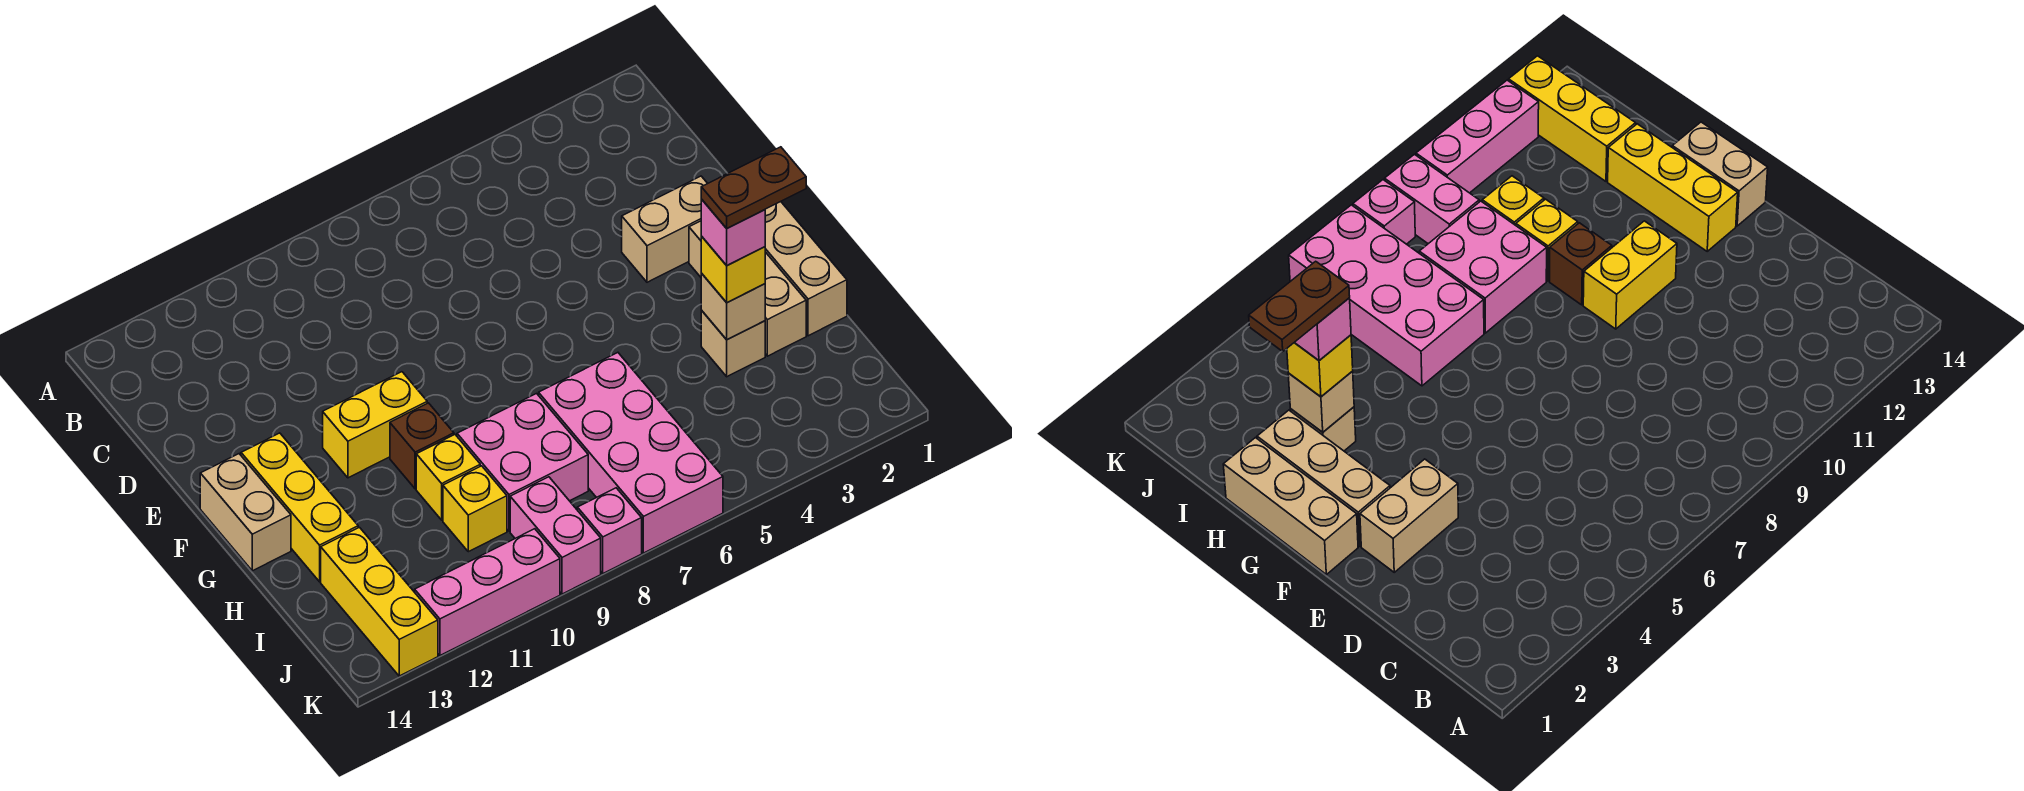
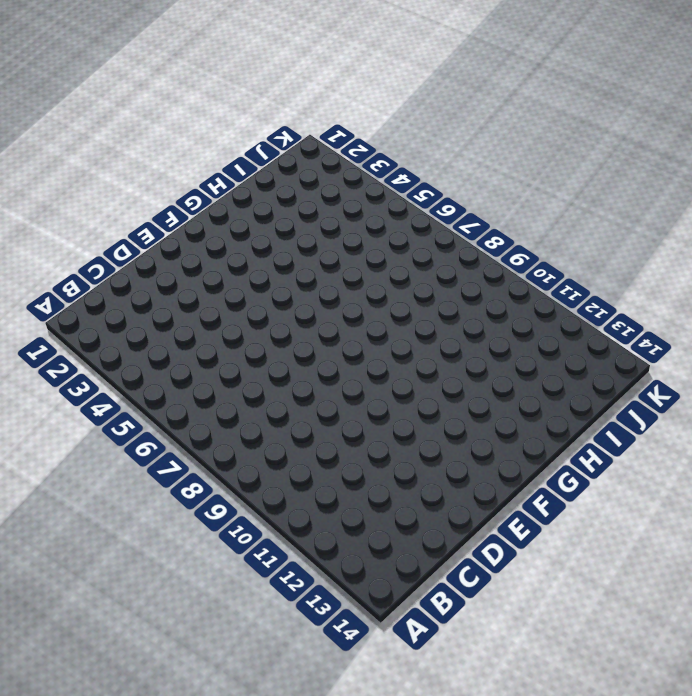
none -> tan 1x2 brick [622,176,708,282]
none -> tan 1x3 brick [765,202,847,336]
none -> tan 1x3 brick [689,221,806,356]

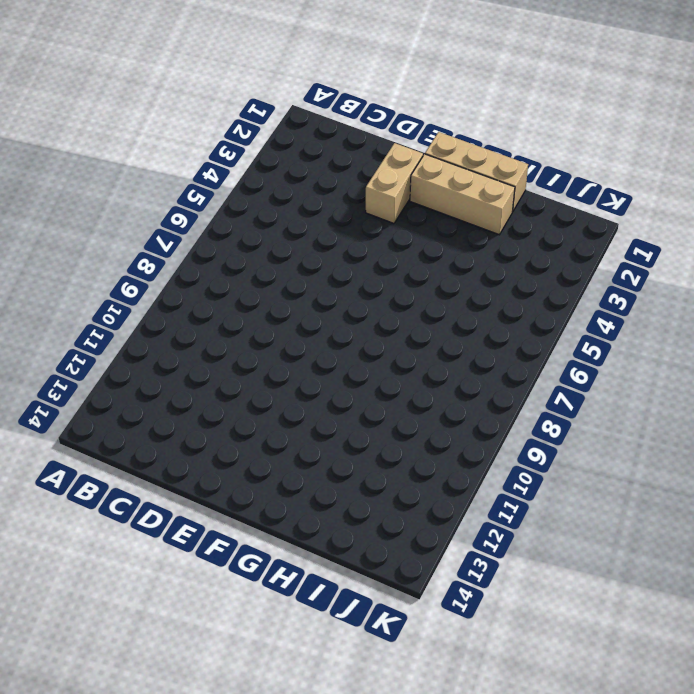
none -> yellow 1x2 brick [323,372,427,478]
none -> yellow 1x3 brick [241,433,358,582]
none -> tan 1x2 brick [200,454,291,571]

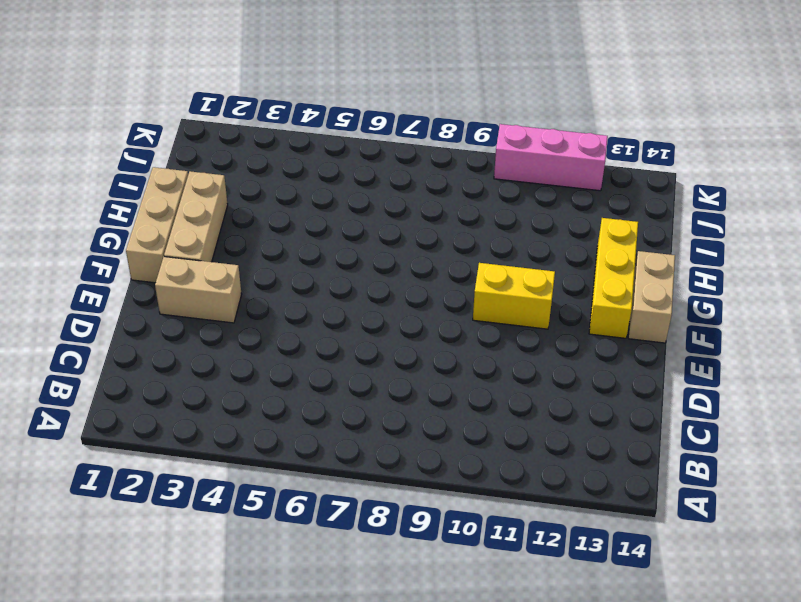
none -> brown 1x1 brick [390,403,454,489]
none -> tan 1x1 brick [701,311,765,377]
none -> pink 2x4 brick [539,353,723,553]

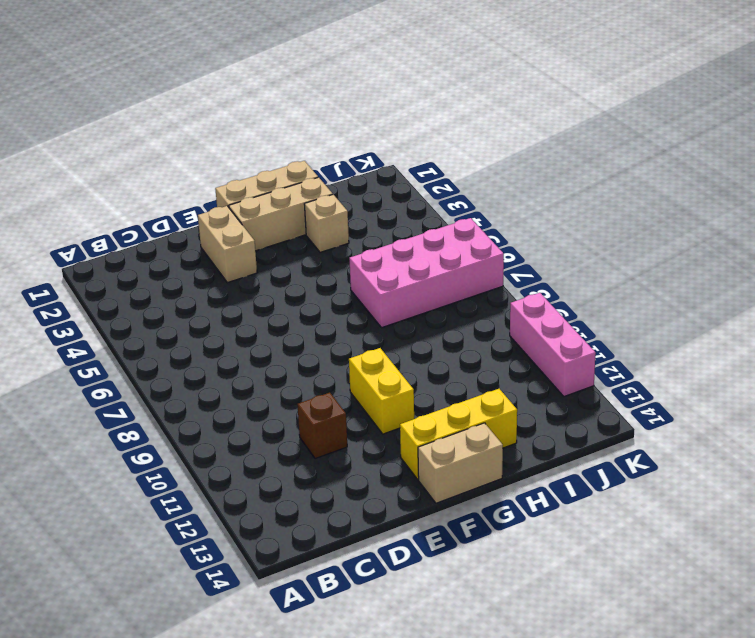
brown 1x1 brick [297,393,347,459] -> brown 1x1 brick moved to [390,403,454,489]
none -> pink 2x2 brick [457,394,588,531]
none -> yellow 1x1 brick [416,435,480,520]
none -> yellow 1x1 brick [443,466,507,552]

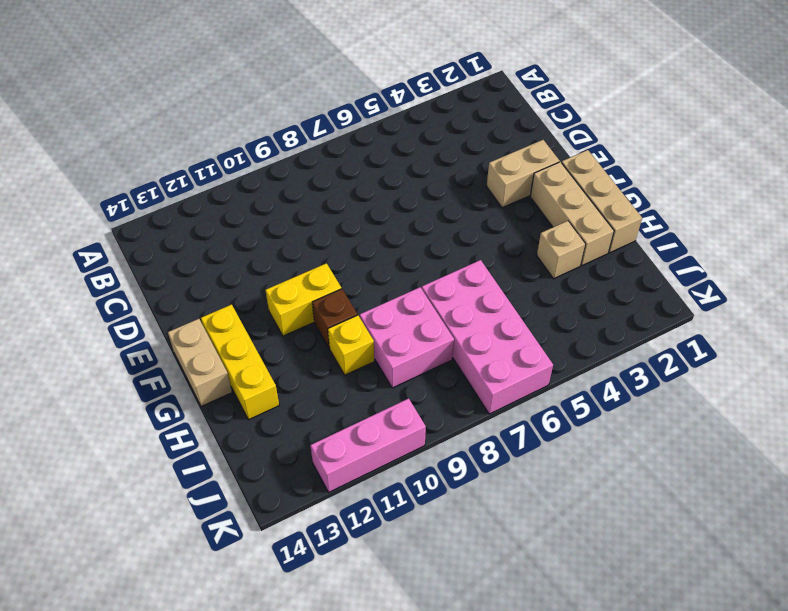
none -> yellow 1x1 brick [443,466,507,552]
none -> yellow 1x3 brick [321,527,438,676]
none -> pink 1x2 brick [510,477,601,594]

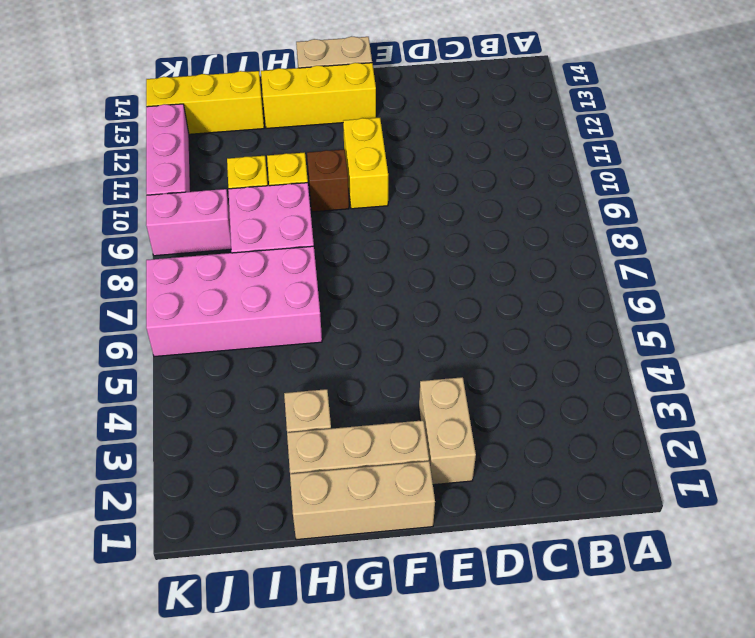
none -> pink 1x1 brick [577,488,642,573]
none -> tan 1x1 brick [701,274,765,340]
none -> yellow 1x1 brick [701,236,765,303]

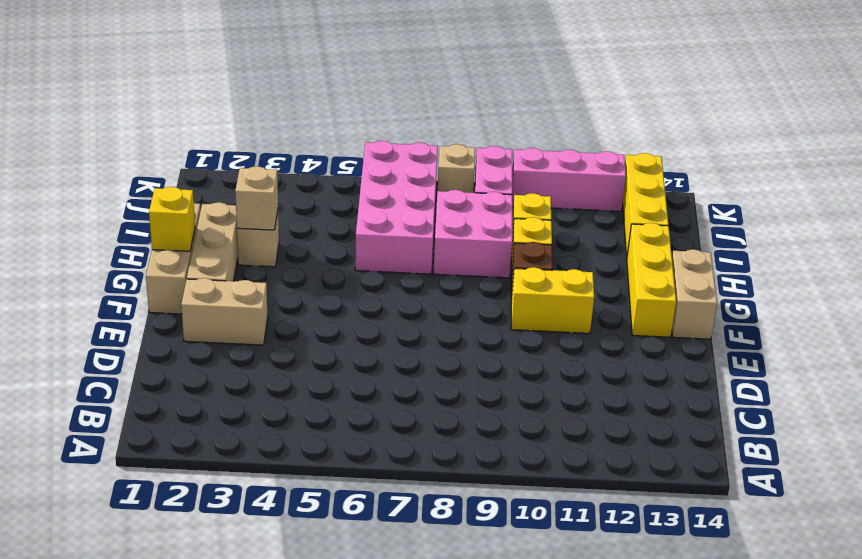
yellow 1x1 brick [149,187,195,251] -> yellow 1x1 brick moved to [701,236,765,303]
tan 1x1 brick [438,144,475,193] -> pink 1x1 brick [577,488,642,573]
none -> pink 1x1 brick [701,199,765,266]
none -> brown 1x2 plate [701,147,806,228]

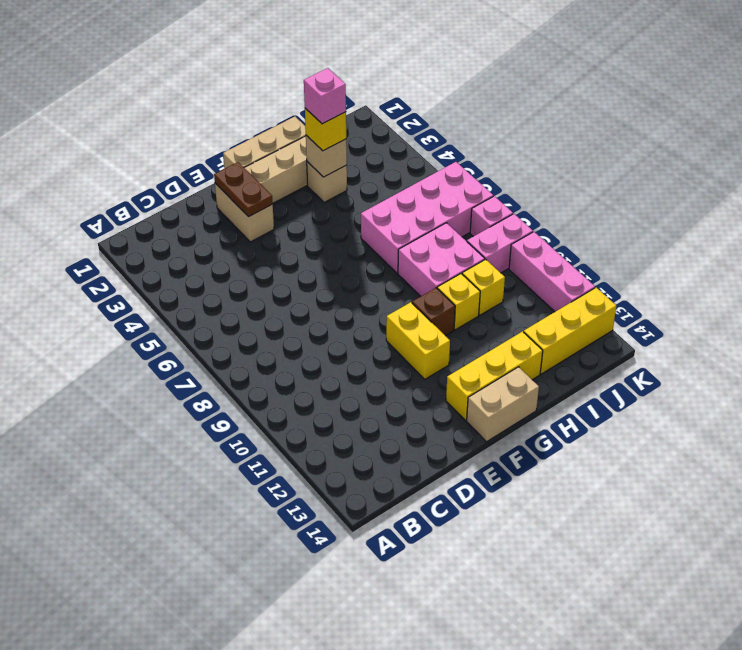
brown 1x2 plate [214,162,273,217] -> brown 1x2 plate moved to [701,147,806,228]

